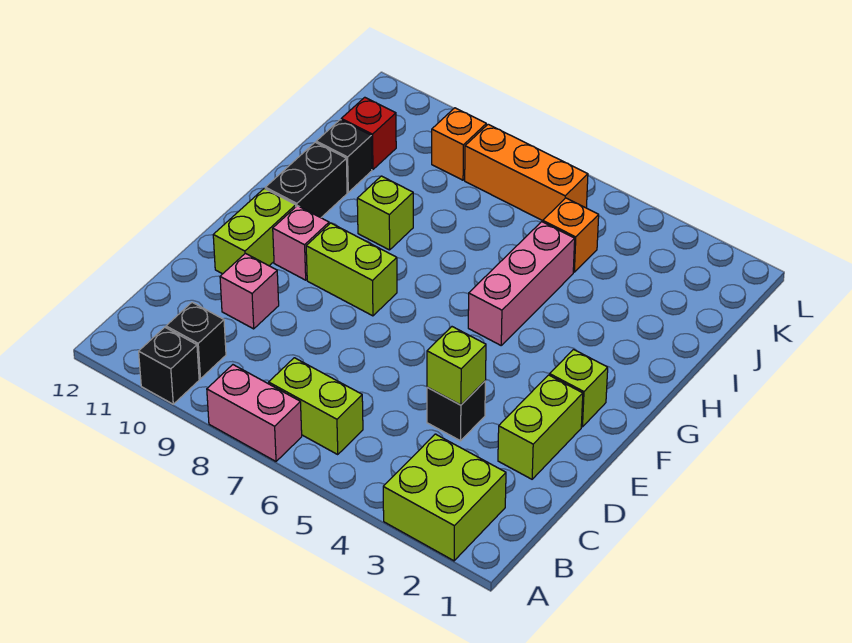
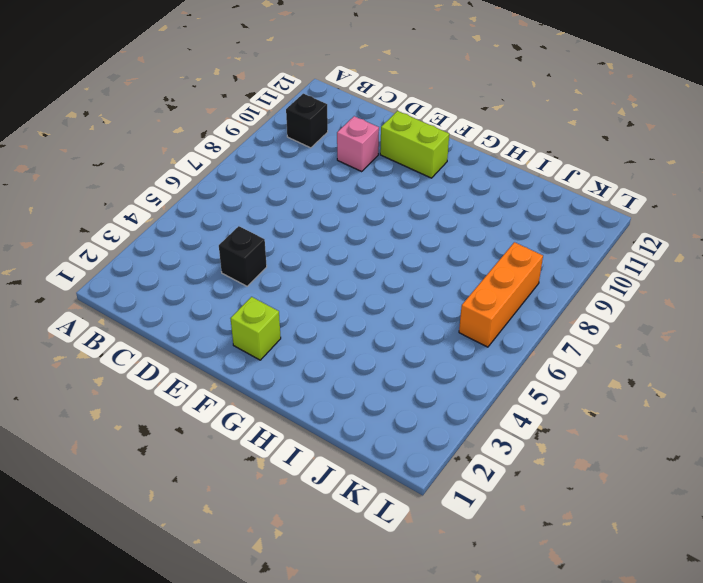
none -> lime 2x2 brick [383,434,506,561]
none -> pink 1x2 brick [207,365,302,461]
none -> black 1x1 brick [139,327,199,404]

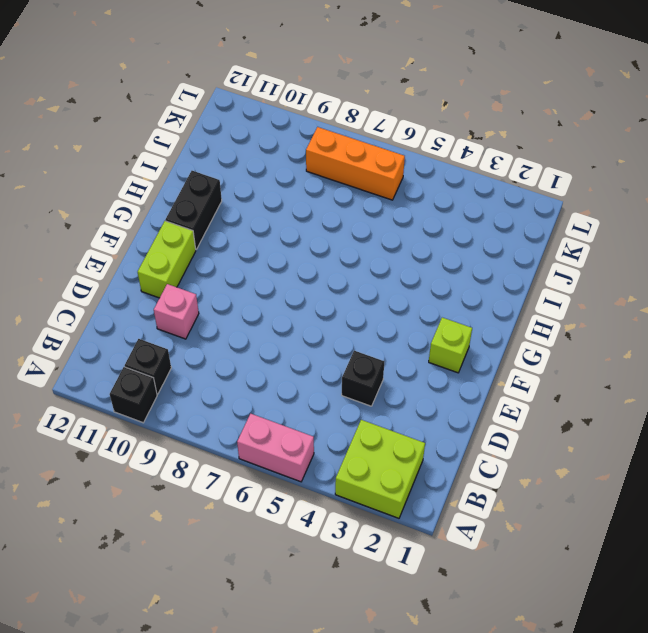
pink 1x2 brick [237,414,314,482] -> pink 1x2 brick moved to [207,365,302,461]
none -> lime 1x2 brick [269,358,363,454]
none -> lime 1x2 brick [498,375,583,479]
none -> lime 1x2 brick [306,223,397,316]

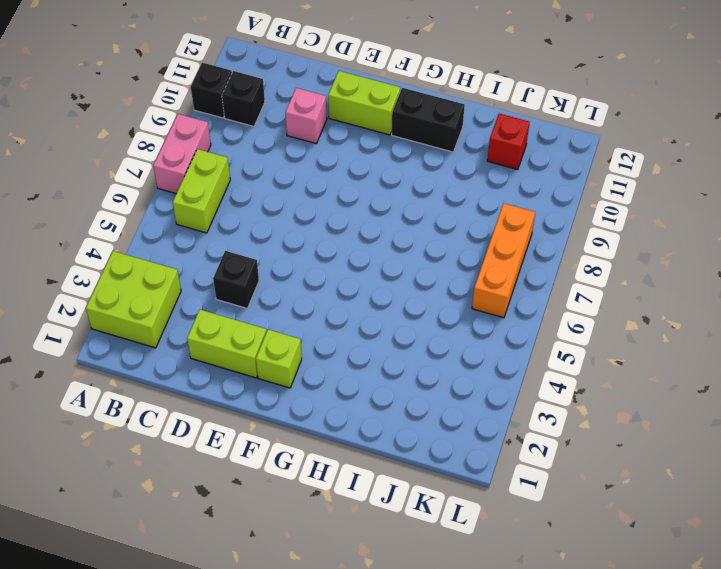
none -> lime 1x2 brick [306,223,397,316]
none -> pink 1x1 brick [273,206,329,280]
none -> pink 1x3 brick [468,222,575,345]

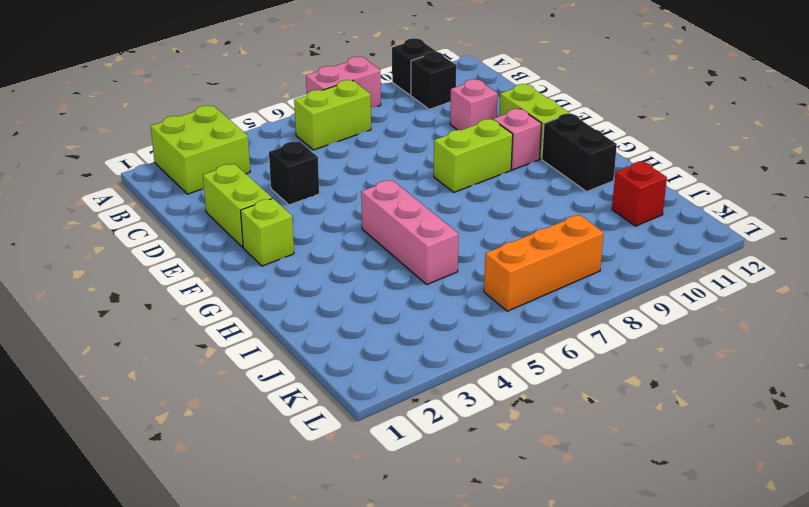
none -> lime 1x1 brick [357,176,413,250]
none -> black 1x1 brick [316,120,372,192]
none -> orange 1x1 brick [543,198,599,272]

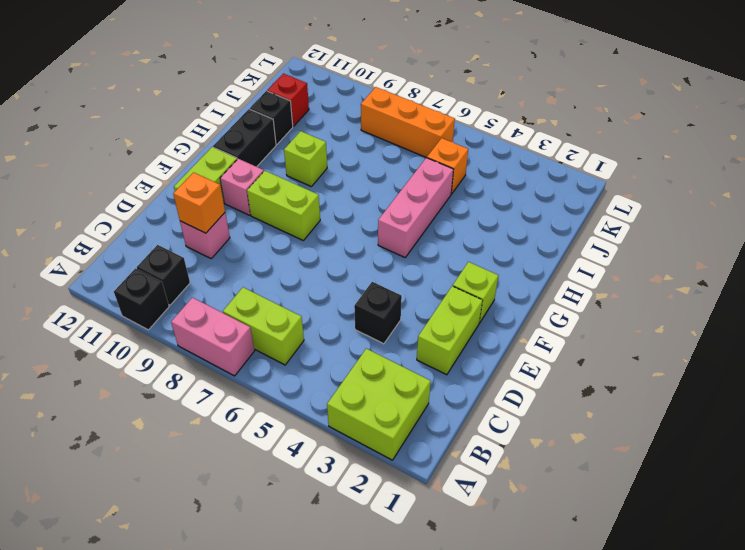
orange 1x1 brick [173,172,225,233] -> orange 1x1 brick moved to [432,108,486,180]
none -> lime 1x1 brick [427,327,486,405]

